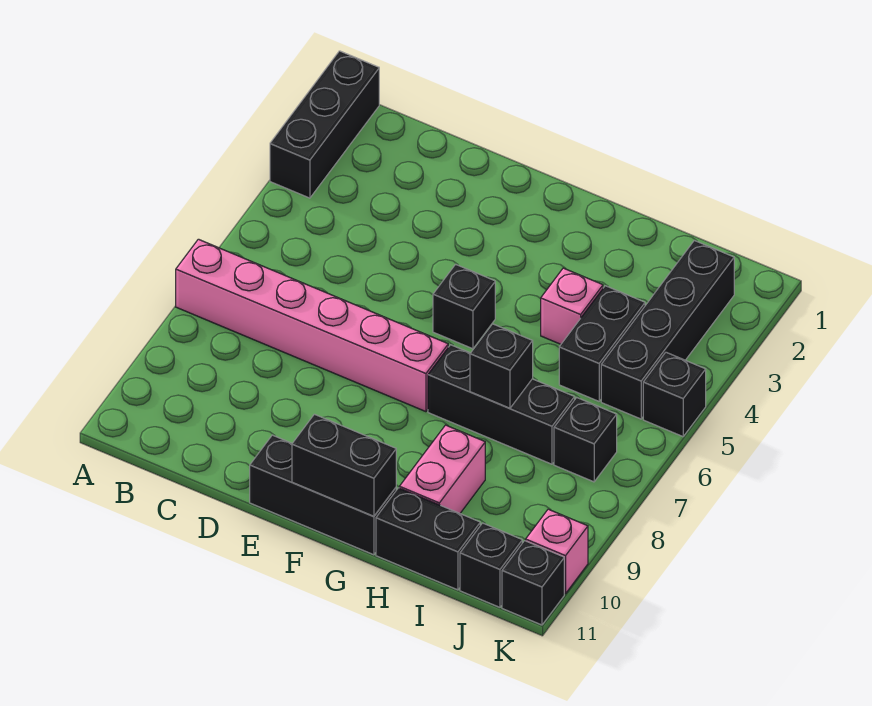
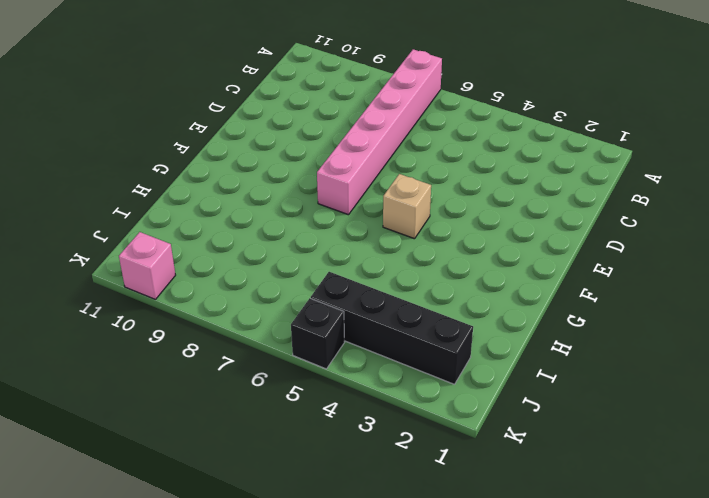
tan 1x1 brick [383,174,431,239] -> black 1x1 brick [433,264,495,349]
none -> black 1x3 brick [270,51,379,198]
none -> black 1x3 brick [250,435,396,555]
none -> black 1x3 brick [428,345,575,464]

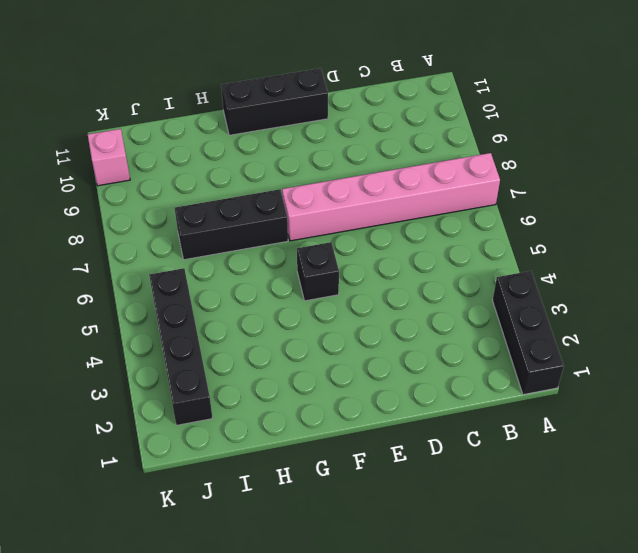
none -> pink 1x1 brick [541,268,603,344]
none -> pink 1x2 brick [399,425,485,513]
none -> black 1x2 brick [376,488,480,590]

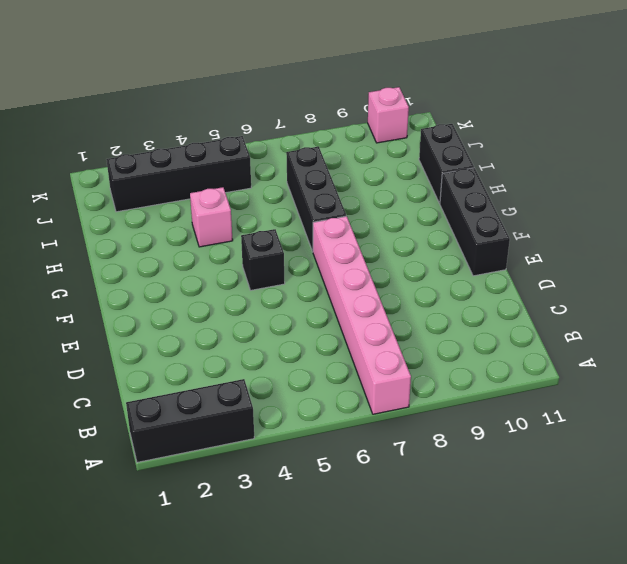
none -> pink 1x2 brick [399,425,485,513]
none -> black 1x2 brick [559,286,645,401]
none -> black 1x1 brick [554,398,617,482]

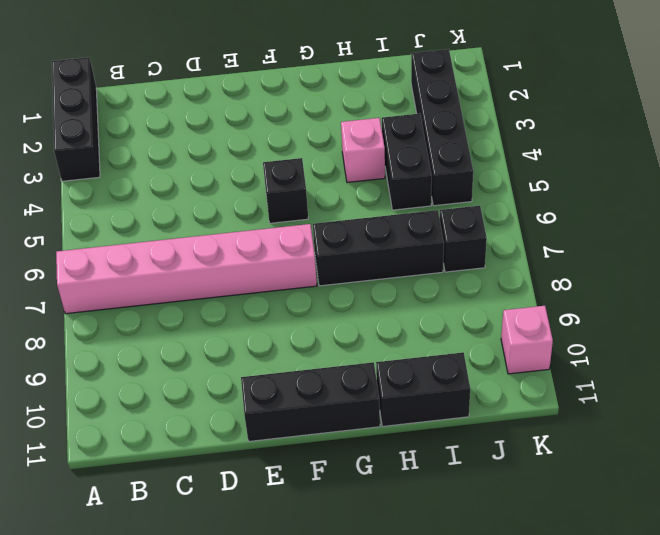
none -> pink 1x2 brick [399,425,485,513]
none -> black 1x1 brick [460,523,522,607]
none -> black 1x1 brick [643,352,706,437]

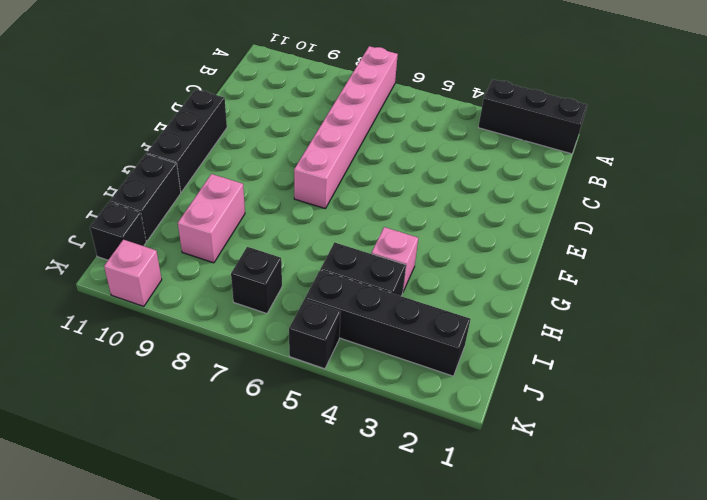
pink 1x2 brick [178,174,245,263] -> pink 1x2 brick turned to [399,425,485,513]
none -> black 1x1 brick [433,264,495,349]
none -> black 1x3 brick [428,345,575,464]
none -> black 1x1 brick [502,541,564,625]

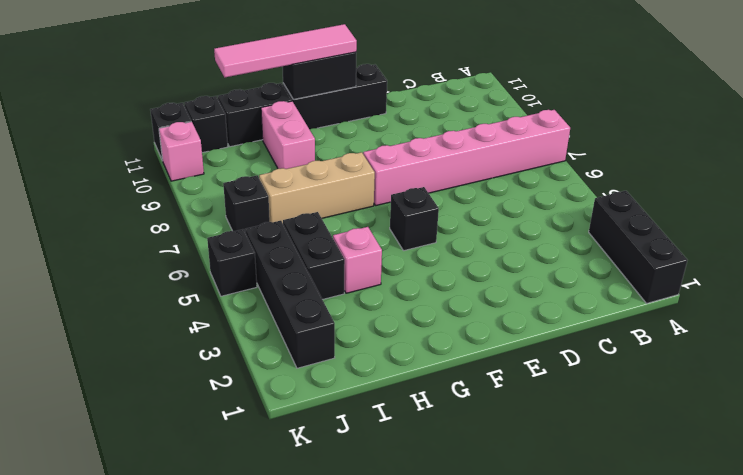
pink 1x4 tile [214,24,357,77] -> none
tan 1x3 brick [259,152,375,223] -> black 1x3 brick [428,345,575,464]
none -> black 1x1 brick [470,324,533,408]

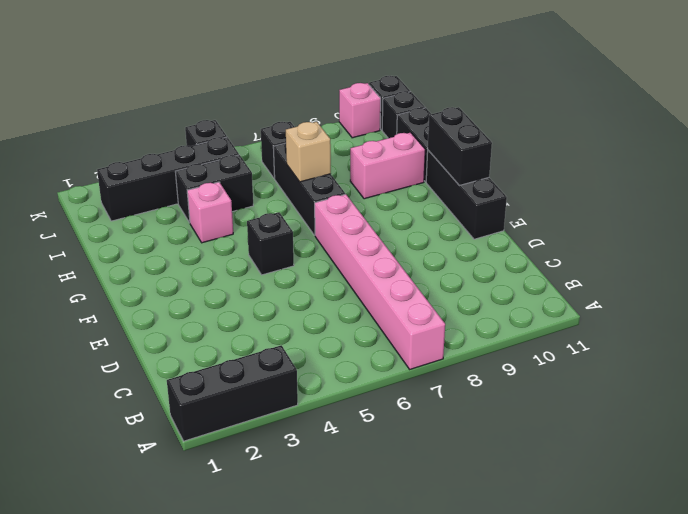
tan 1x1 brick [286,122,331,182] -> black 1x1 brick [470,324,533,408]

